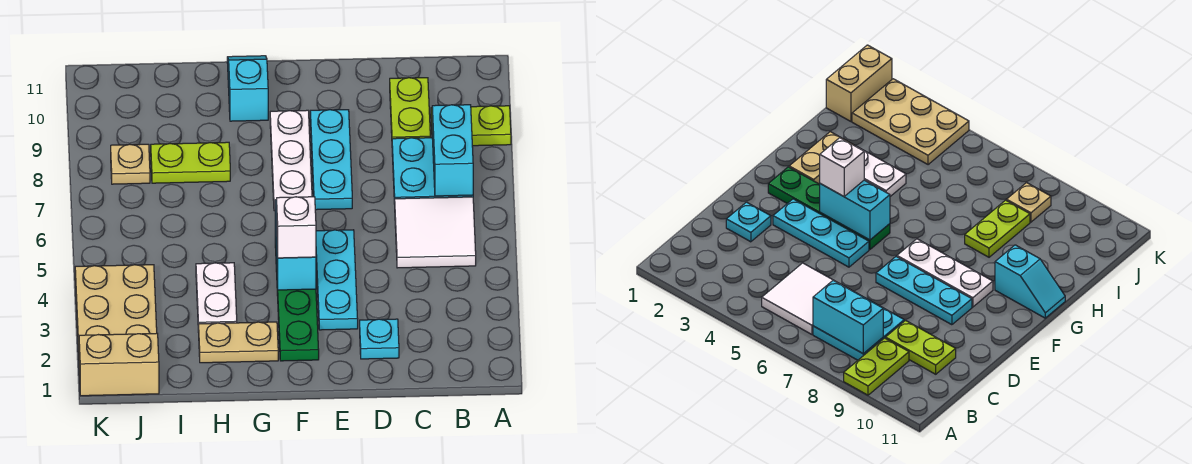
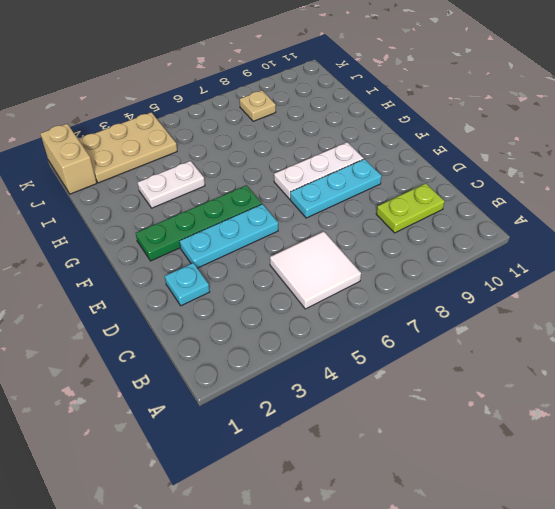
none -> lime 1x2 plate [431,106,511,146]
none -> cyan 2x2 plate [392,138,473,204]
none -> tan 1x2 plate [199,322,278,363]

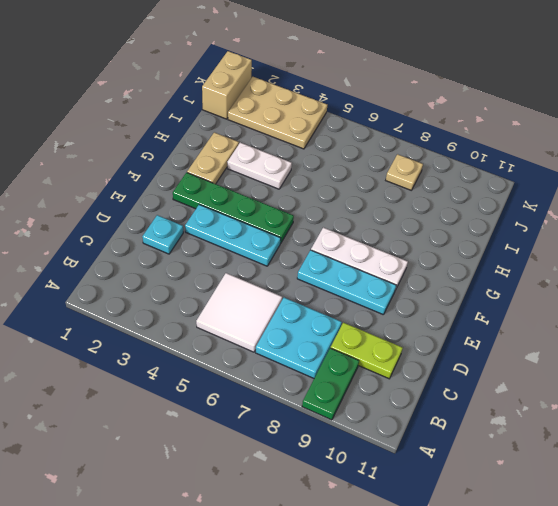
green 1x2 plate [302,348,359,420] -> lime 1x2 plate [431,106,511,146]
none -> cyan 1x2 slope [227,56,268,121]
none -> lime 1x2 plate [151,142,230,183]
none -> cyan 1x2 brick [432,105,473,196]

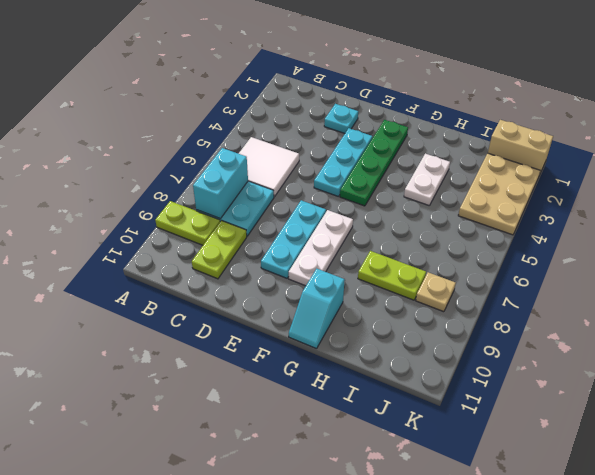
none -> tan 1x2 plate [199,322,278,363]
none -> cyan 1x2 brick [275,200,316,290]
none -> white 1x1 brick [277,197,316,258]

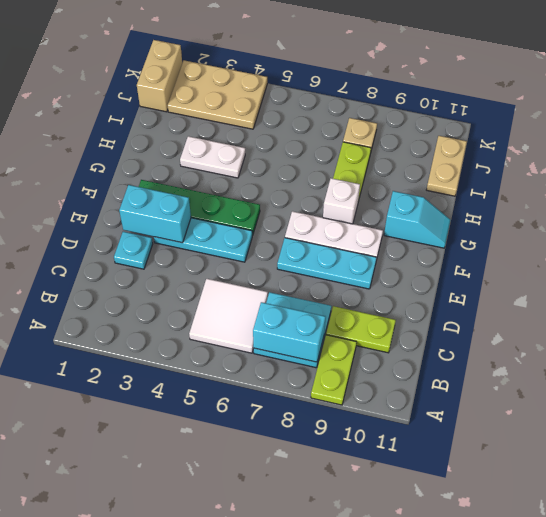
cyan 1x2 brick [119,185,191,243] -> cyan 1x2 brick moved to [275,200,316,290]
white 1x1 brick [323,178,360,224] -> white 1x1 brick moved to [277,197,316,258]
tan 1x2 plate [427,136,467,196] -> tan 1x2 plate moved to [199,322,278,363]

